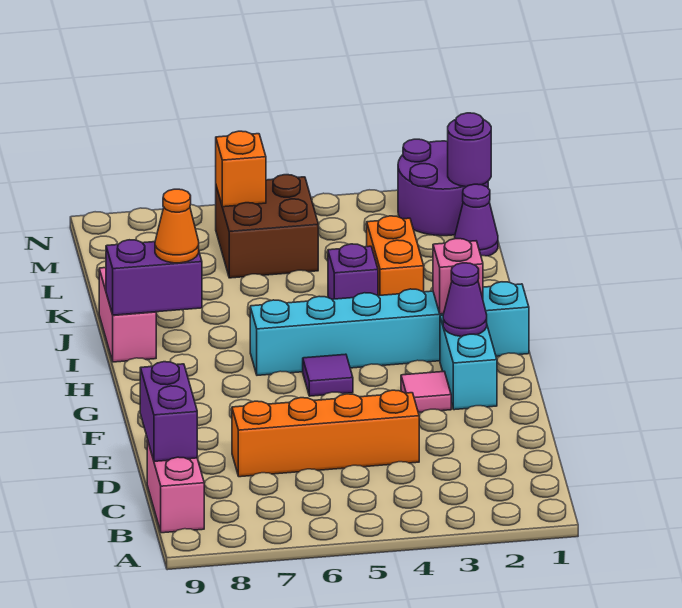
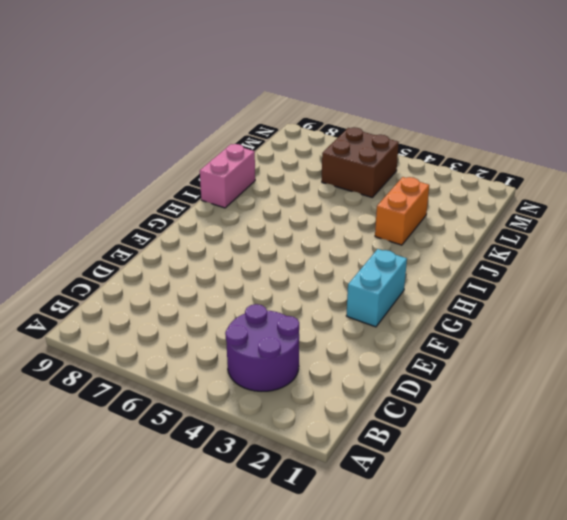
purple 2x2 round brick [225,304,299,391] -> purple 2x2 round brick moved to [398,139,488,236]
none -> pink 1x2 brick [147,440,204,533]
none -> orange 1x4 brick [232,390,419,477]
none -> pink 1x1 tile [401,372,451,412]

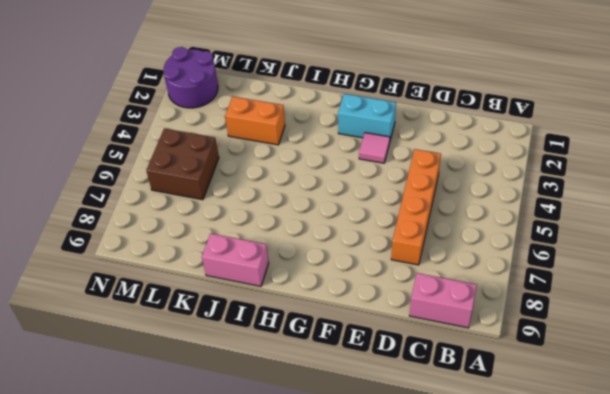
none -> purple 1x1 tile [303,354,353,396]
none -> cyan 1x6 brick [250,282,529,375]
none -> purple 1x1 brick [328,244,378,299]

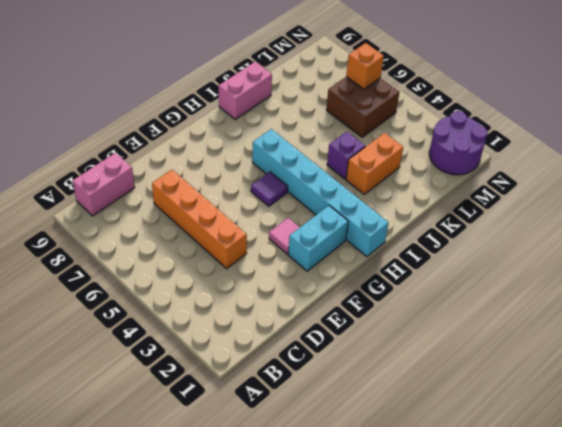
none -> purple 1x1 cone [455,184,498,256]
none -> purple 1x2 brick [140,362,197,461]
none -> purple 1x1 cone [443,263,487,337]

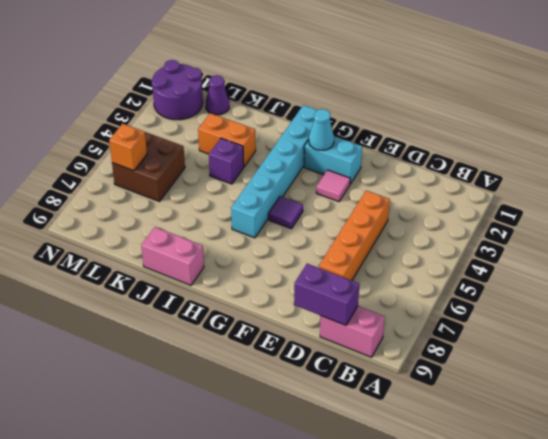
cyan 1x1 cone [309,109,334,150] -> purple 1x1 cone [443,263,487,337]
none -> pink 1x1 brick [433,239,483,314]
none -> purple 1x2 brick [106,240,202,315]
none -> purple 1x1 round brick [448,113,491,187]

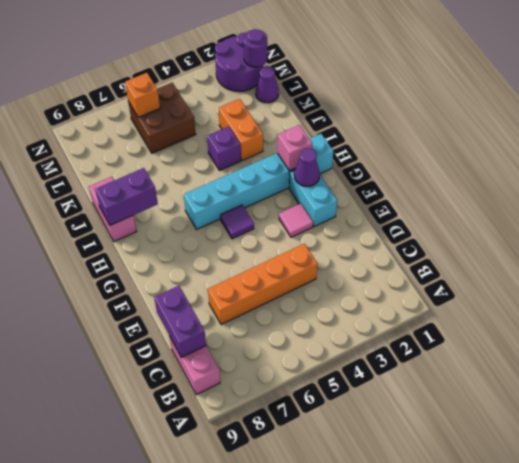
none -> orange 1x1 cone [155,189,199,263]

